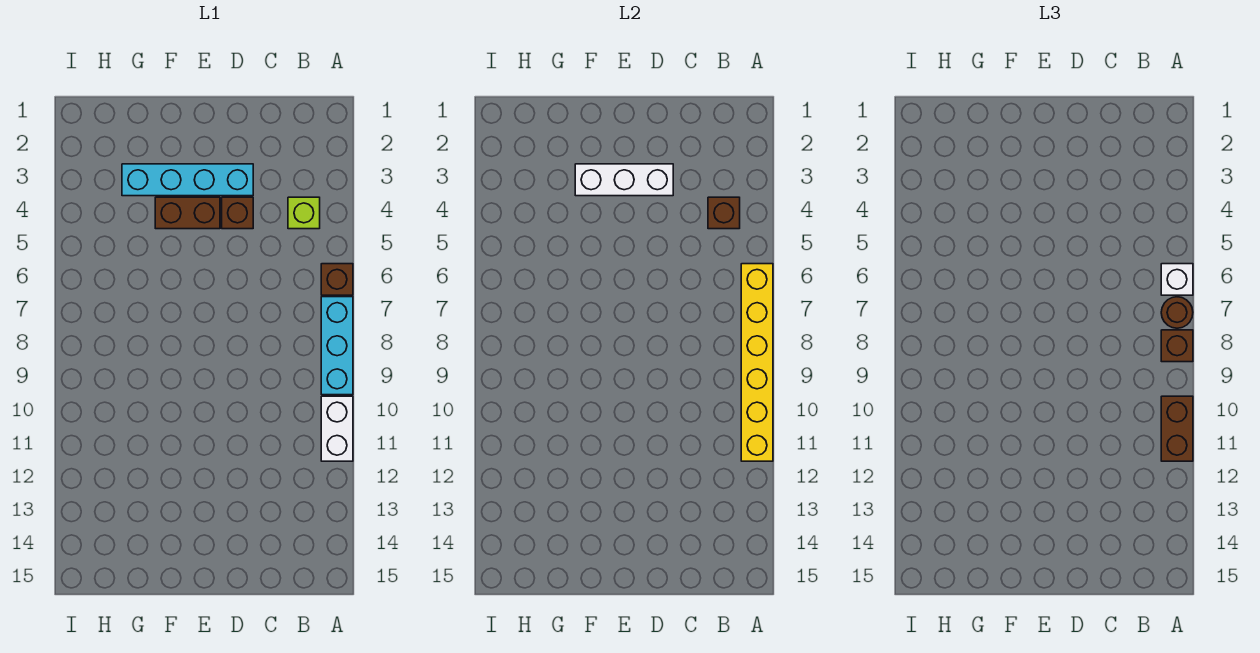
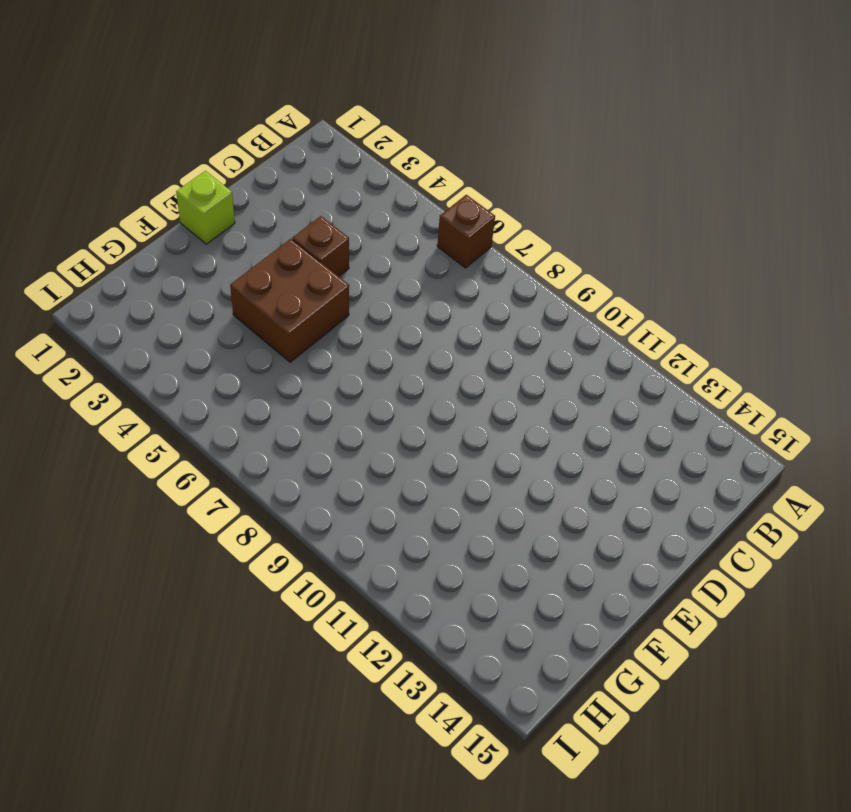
lime 1x1 brick [176,171,235,244] -> lime 1x1 brick moved to [288,197,320,229]
brown 2x2 brick [230,239,349,362] -> brown 1x2 brick [155,197,220,229]
none -> cyan 1x3 brick [321,297,353,395]
none -> white 1x2 brick [321,396,353,461]
none -> cyan 1x4 brick [122,164,253,196]

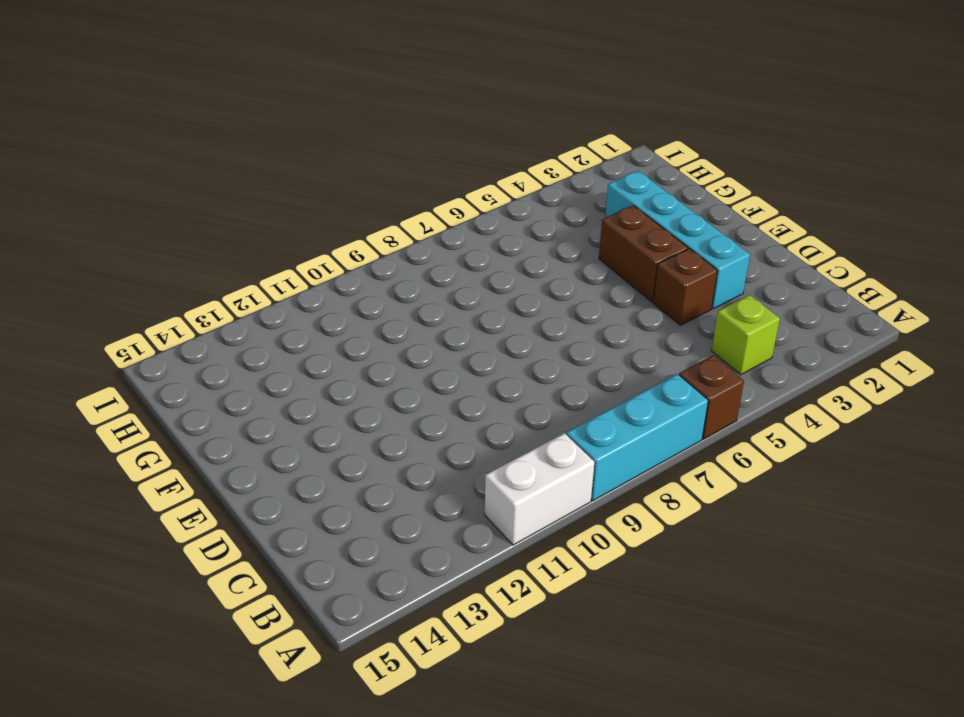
none -> yellow 1x6 brick [741,264,773,461]
none -> brown 1x1 brick [708,197,740,229]
none -> white 1x3 brick [575,164,673,196]

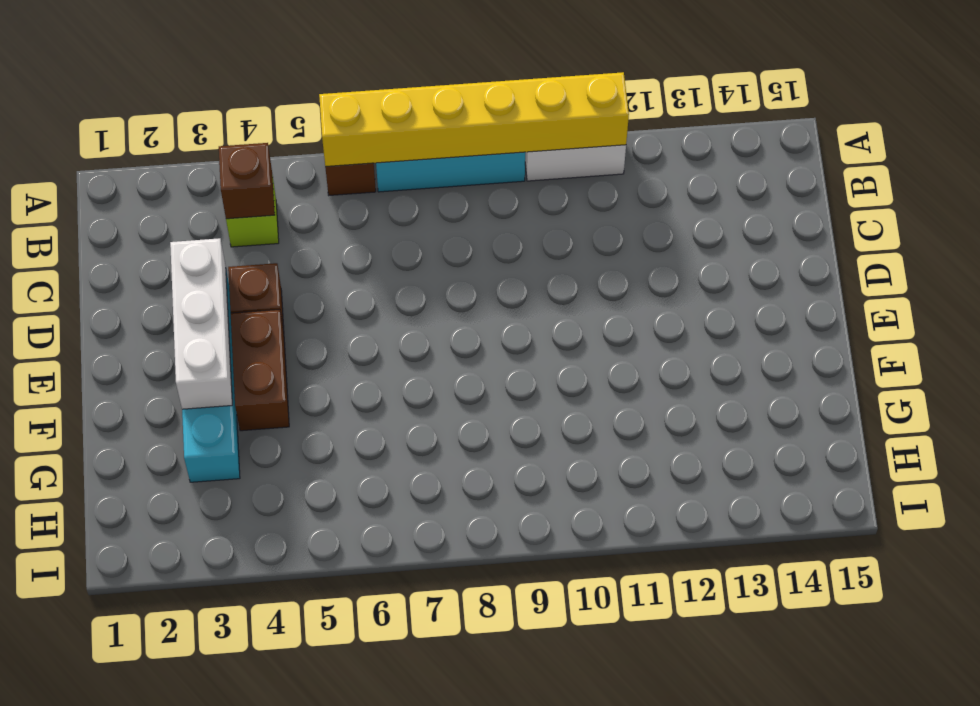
none -> white 1x1 brick [1161,264,1193,295]
none -> brown 1x1 round brick [1161,297,1193,328]
none -> brown 1x1 brick [1161,330,1193,362]

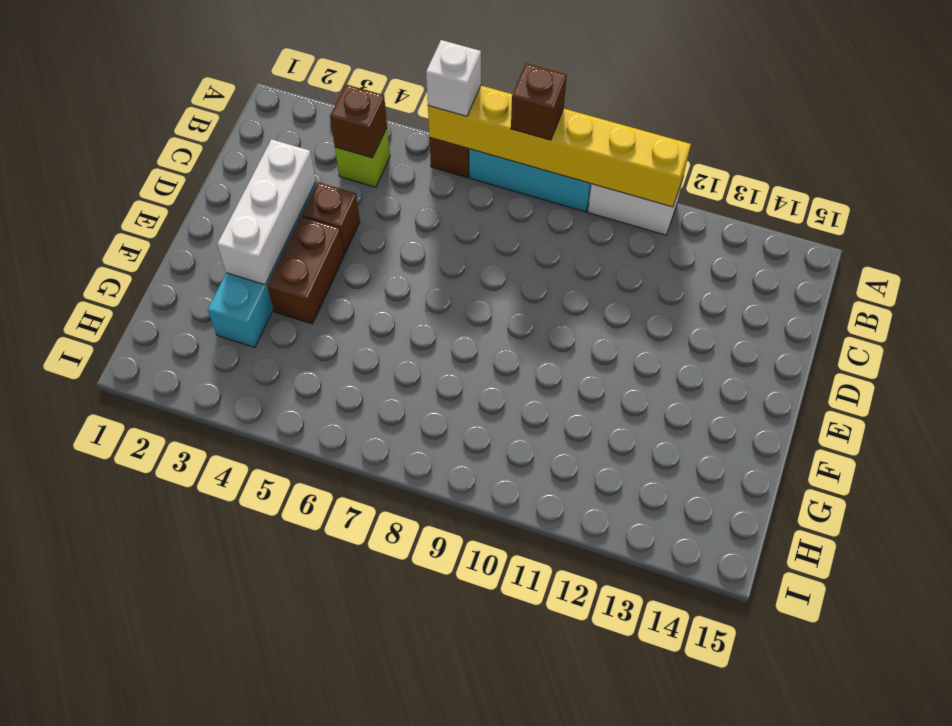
none -> brown 1x1 round brick [1161,297,1193,328]
none -> brown 1x2 brick [1161,396,1193,461]

